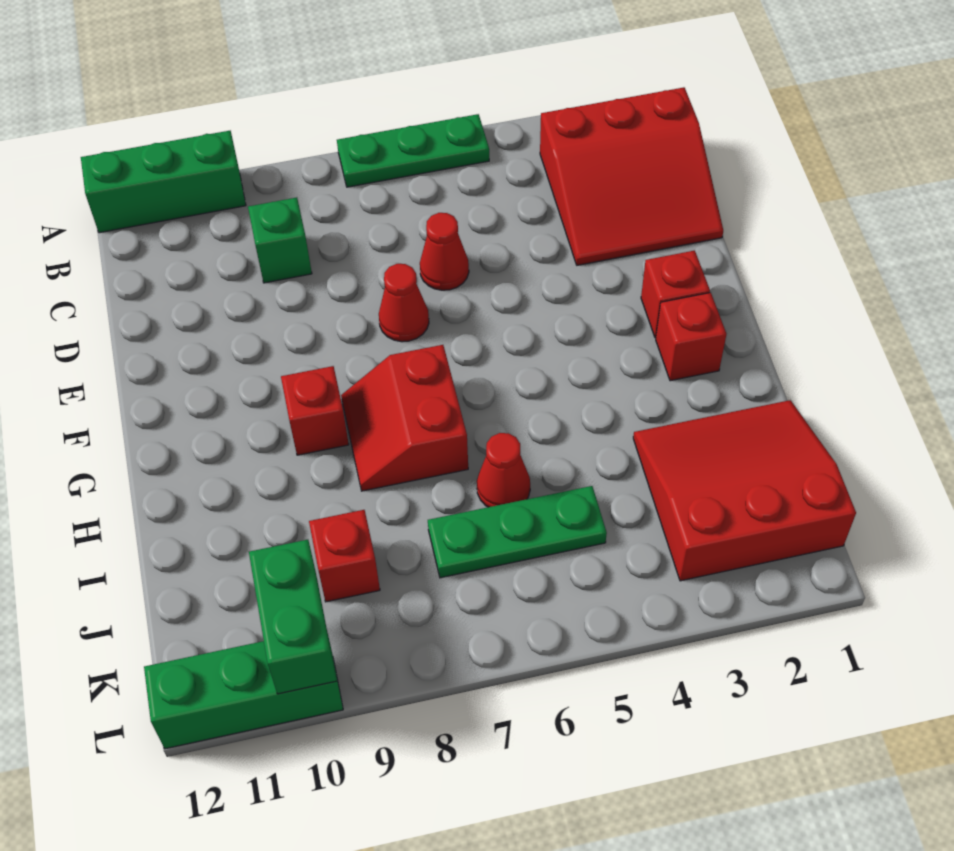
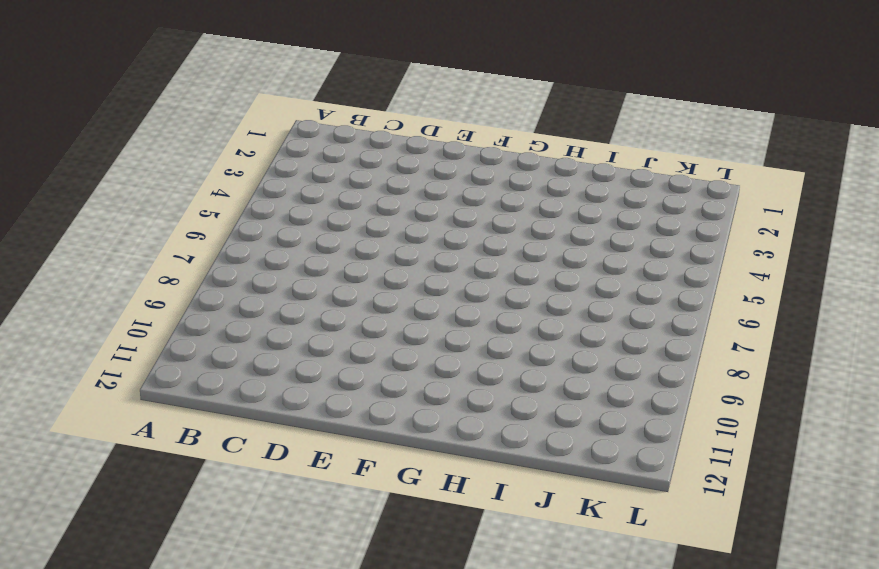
none -> green 1x3 plate [337,114,489,187]
none -> green 1x3 brick [81,131,246,233]
none -> red 3x3 slope [540,87,723,265]

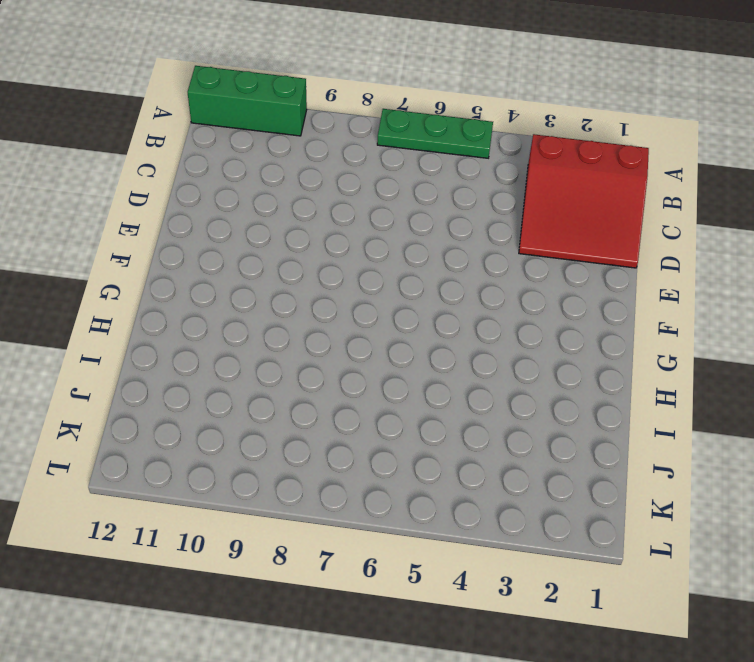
none -> green 1x1 brick [248,198,312,283]
none -> red 1x1 cone [420,213,469,290]
none -> red 1x1 cone [379,264,429,342]

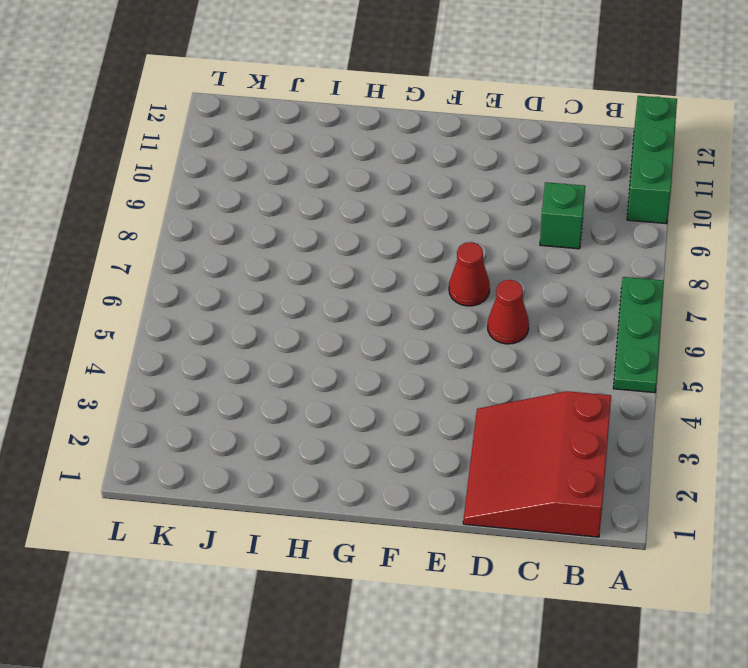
none -> red 1x1 brick [641,251,710,338]
none -> red 1x1 brick [656,293,726,381]
none -> red 2x2 slope [341,345,468,491]

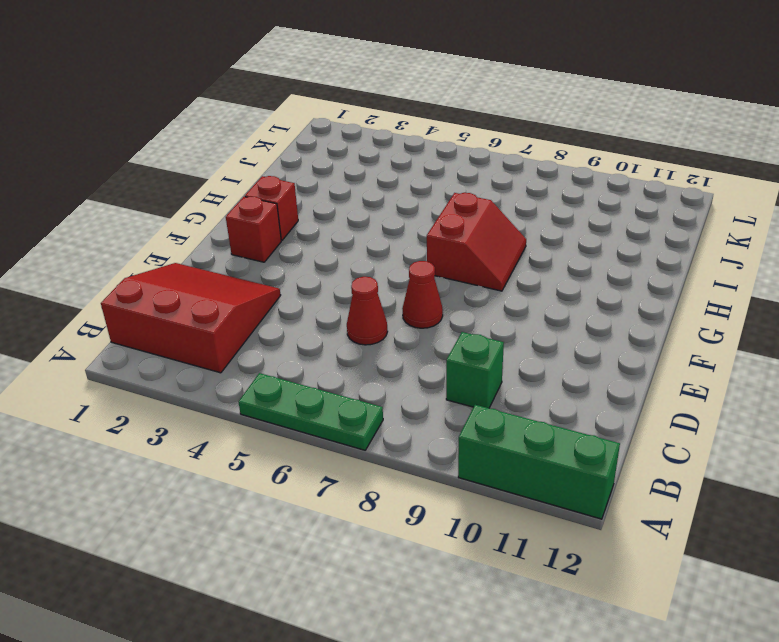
none -> red 1x1 brick [281,366,349,455]
none -> red 3x3 slope [633,400,856,581]
none -> red 1x1 cone [477,433,530,507]

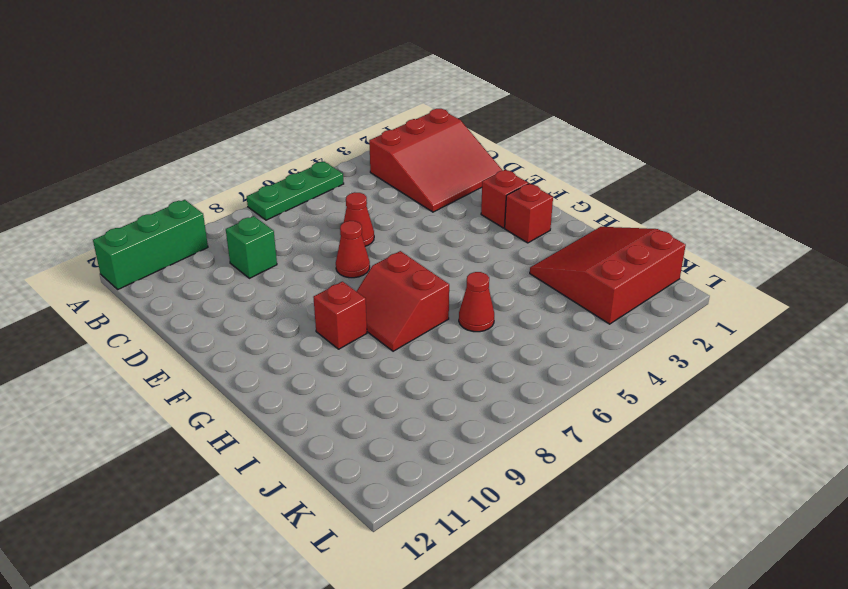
none -> green 1x3 plate [428,486,607,578]
none -> red 1x1 brick [309,510,380,602]
none -> green 1x3 brick [144,637,343,749]

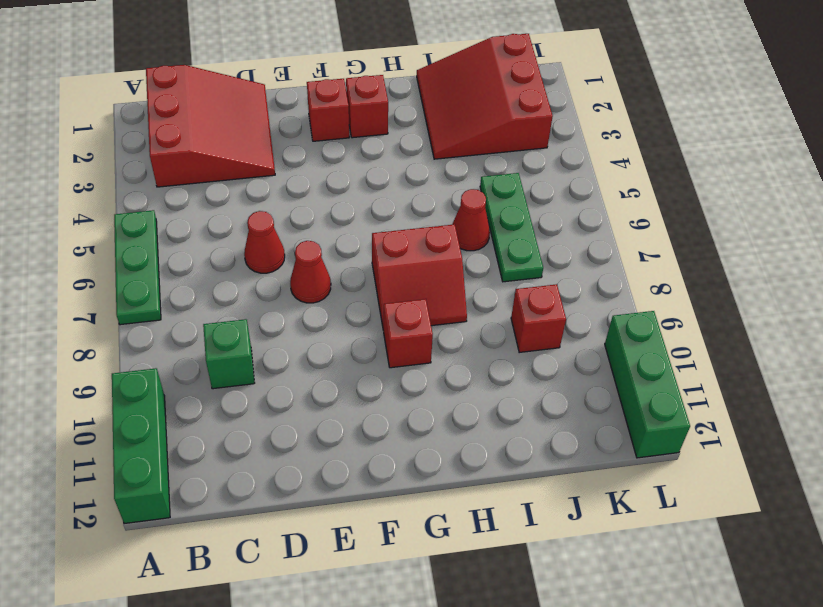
none -> green 1x2 brick [249,540,337,694]

